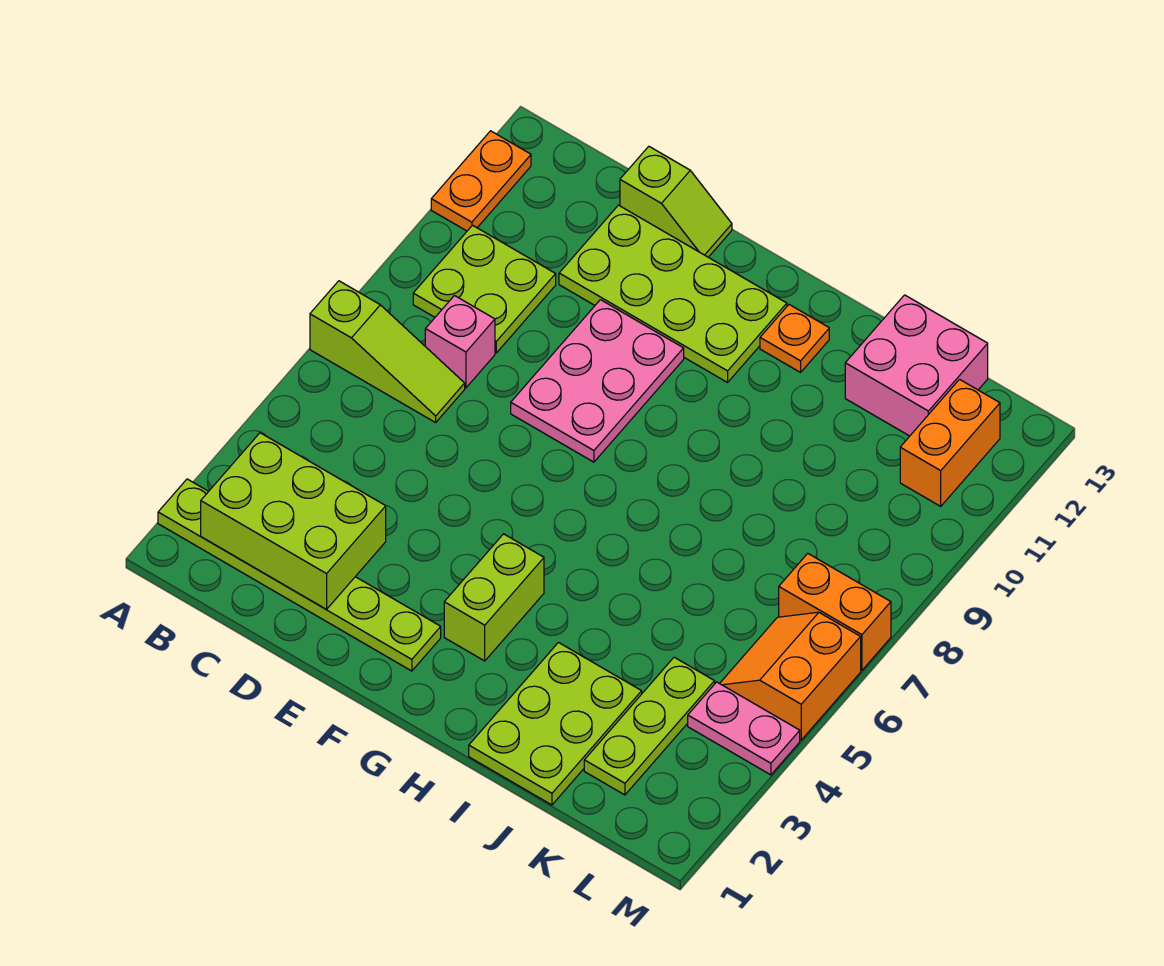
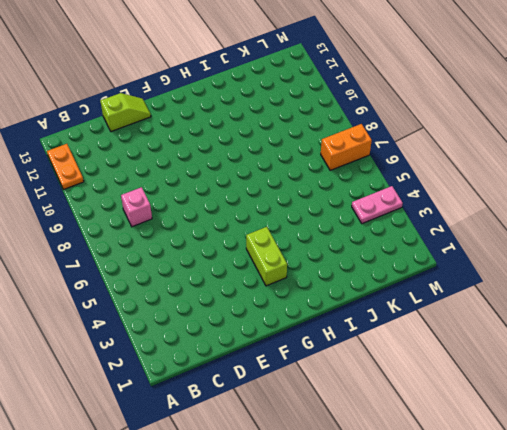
none -> lime 1x6 plate [158,479,441,671]
none -> lime 1x3 slope [310,281,465,423]
none -> lime 2x2 plate [413,225,556,353]

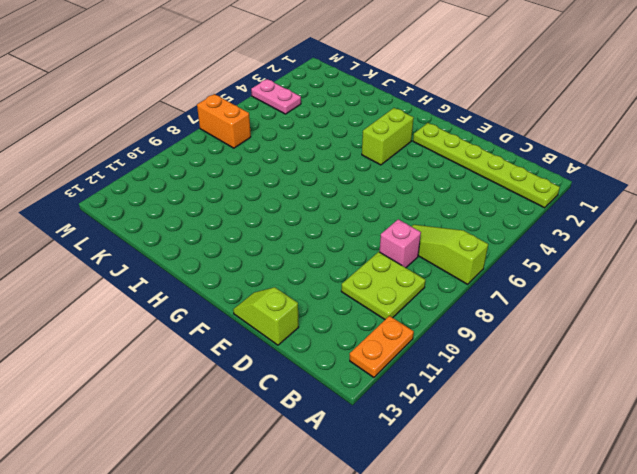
none -> lime 2x4 plate [559,205,787,382]
none -> pink 2x3 plate [511,300,684,462]
none -> orange 1x1 plate [760,305,829,372]

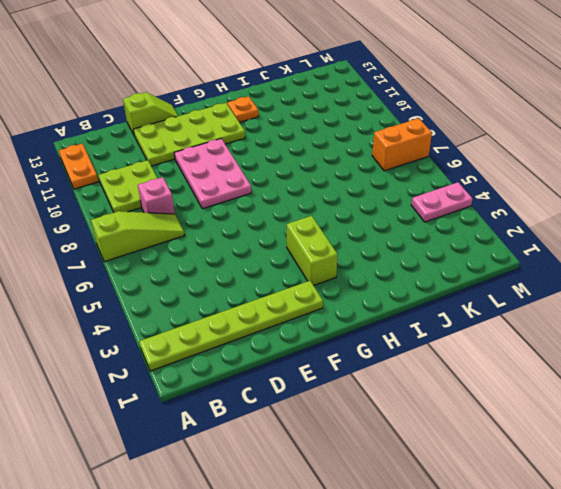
none -> lime 2x3 plate [469,643,642,805]
none -> pink 2x2 brick [845,295,988,436]
none -> lime 1x3 plate [584,657,715,795]

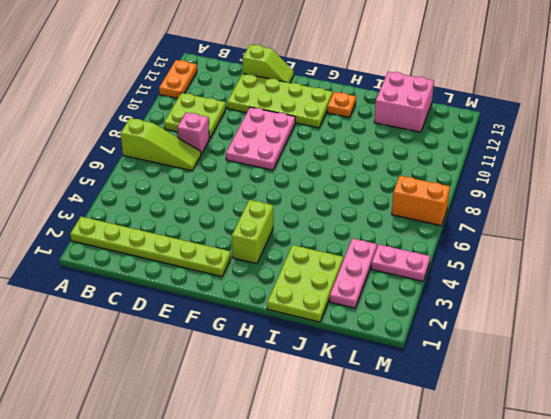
pink 1x3 plate [329,238,377,308] -> lime 1x3 plate [584,657,715,795]
none -> orange 2x2 slope [720,612,861,740]
none -> orange 1x2 brick [900,379,1000,506]
none -> lime 2x3 brick [201,433,386,609]

